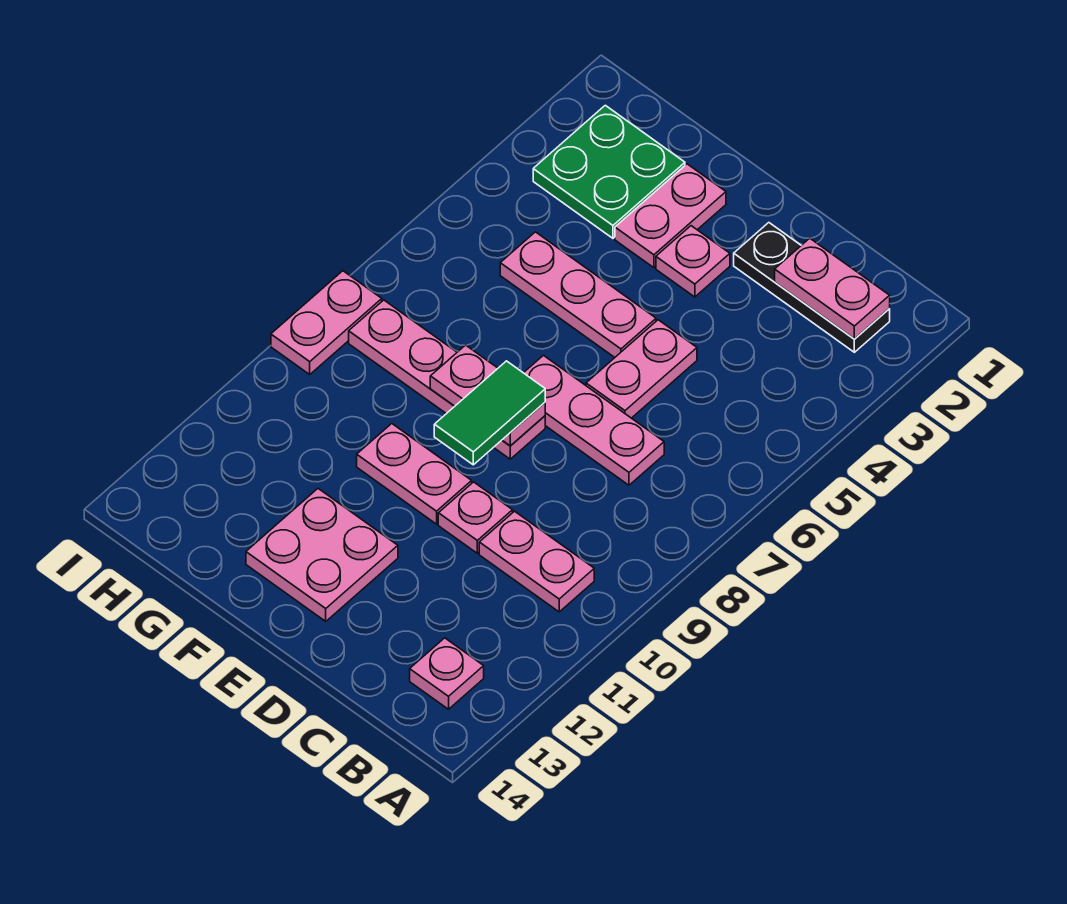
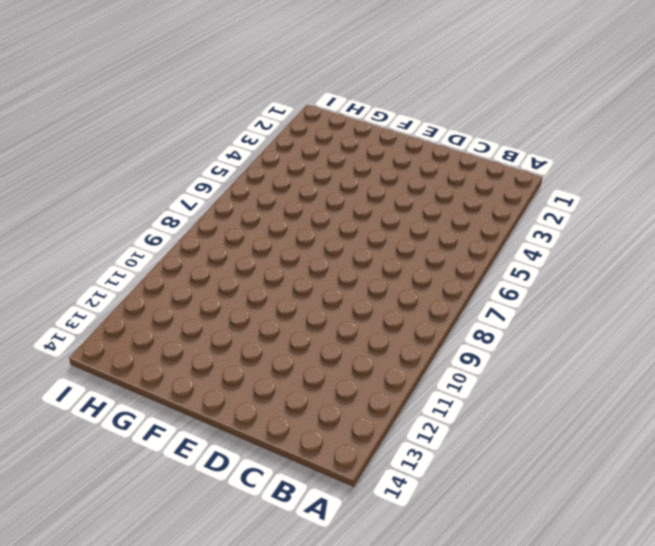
none -> black 1x3 plate [734,223,890,352]
none -> pink 1x2 plate [479,511,594,612]
none -> pink 1x1 plate [410,638,484,709]

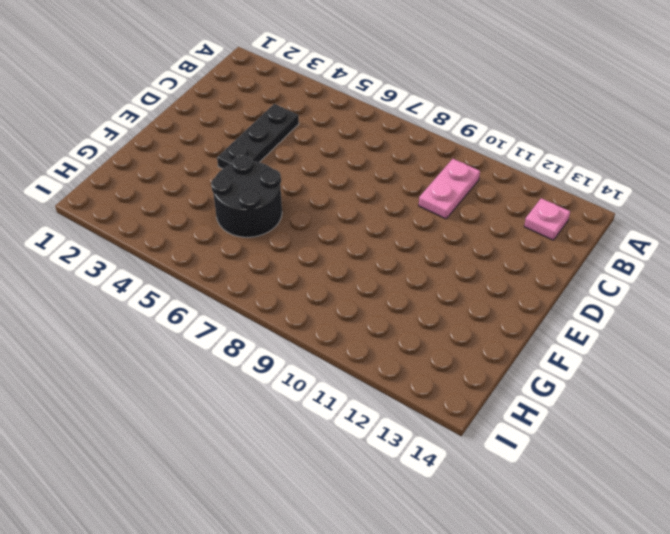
black 1x3 plate [217,104,299,169] -> black 1x3 plate moved to [734,223,890,352]
black 2x2 round brick [211,155,282,237] -> pink 1x3 plate [500,232,656,357]
none -> pink 1x3 plate [524,355,664,485]
none -> pink 1x2 plate [586,320,697,418]
none -> pink 1x1 plate [438,482,513,553]

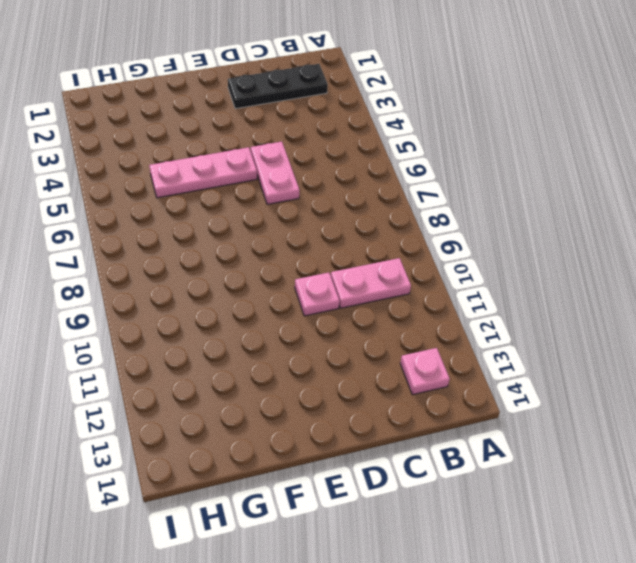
none -> pink 1x3 plate [524,355,664,485]
none -> pink 1x1 plate [656,226,730,297]
none -> pink 1x4 plate [349,300,545,459]

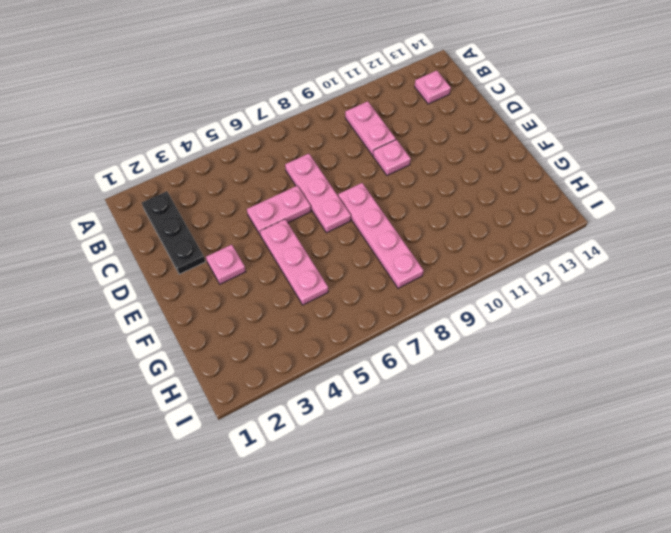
none -> pink 1x2 plate [357,424,472,524]
none -> pink 2x2 plate [246,489,398,621]
none -> pink 1x2 plate [615,164,726,268]

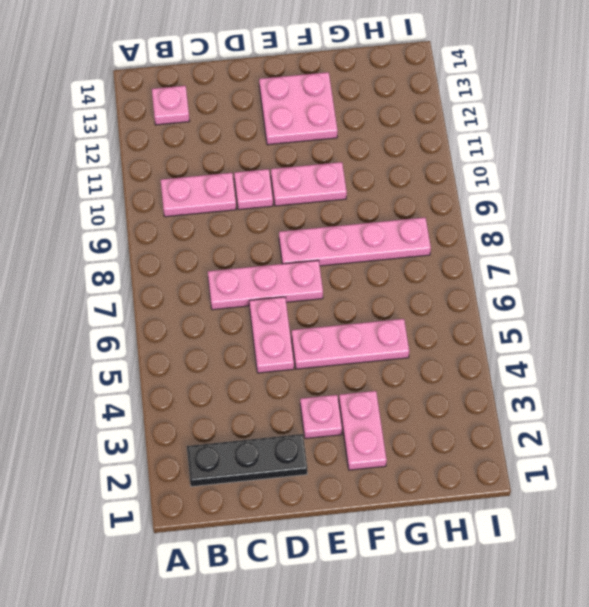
none -> green 2x2 plate [533,105,685,238]
none -> pink 1x2 plate [271,271,382,374]
none -> pink 1x2 plate [775,238,890,339]

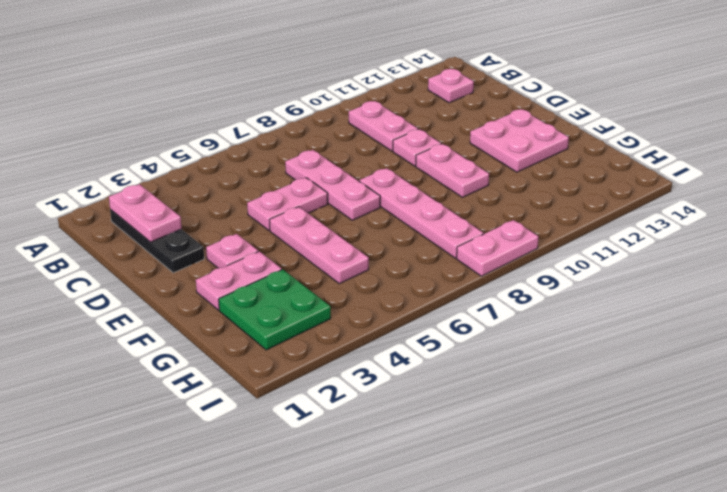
none -> pink 1x2 plate [430,345,545,446]
none -> green 1x2 tile [434,361,545,465]

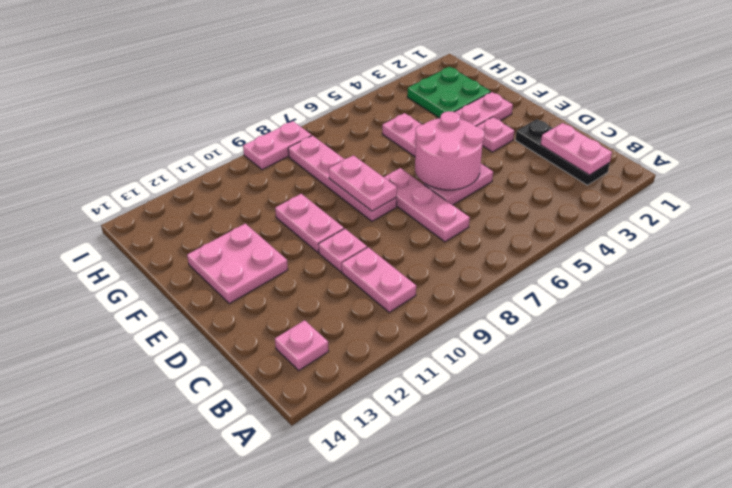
pink 2x2 round brick [415,111,484,190] -> none
none -> green 1x2 tile [434,361,545,465]

